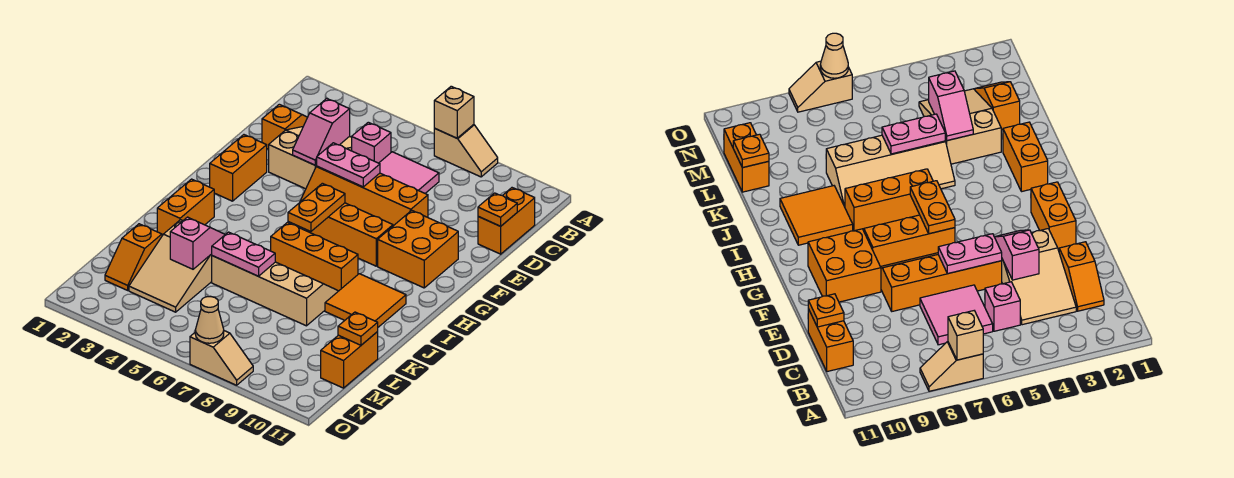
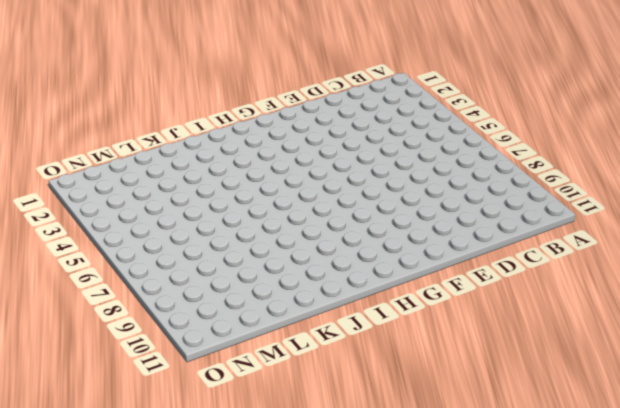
none -> tan 1x2 slope [434,125,498,177]
none -> orange 1x2 slope [262,104,308,149]
none -> tan 2x3 slope [269,127,352,189]

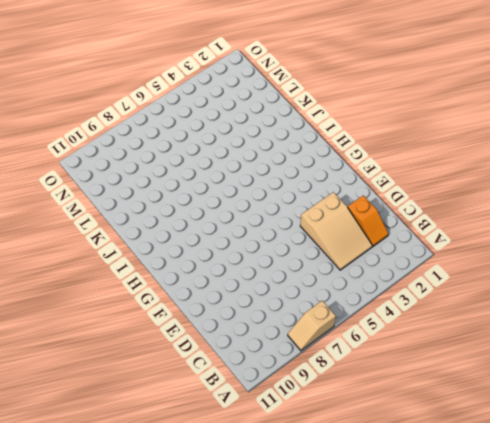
none -> pink 1x1 brick [352,122,391,163]
none -> pink 2x2 tile [379,152,439,193]
none -> orange 1x2 brick [478,188,535,254]

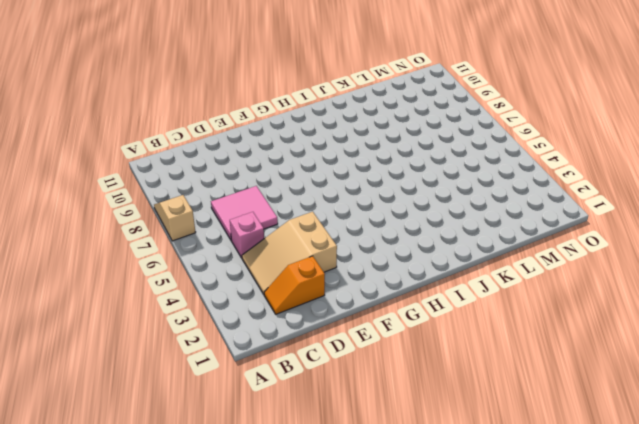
none -> orange 1x2 brick [478,188,535,254]
none -> orange 2x4 slope [300,166,428,226]
none -> orange 1x2 brick [210,135,267,201]

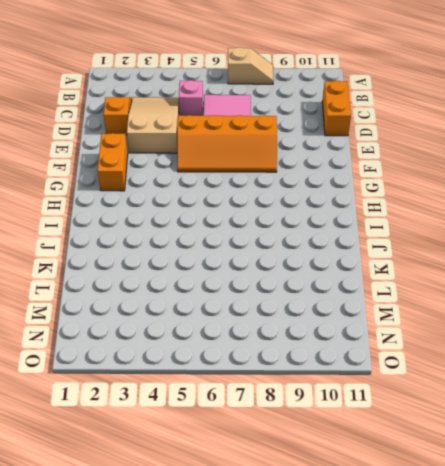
none -> orange 2x2 brick [378,210,458,288]
none -> orange 1x3 brick [306,203,393,266]
none -> orange 1x2 brick [157,179,214,236]

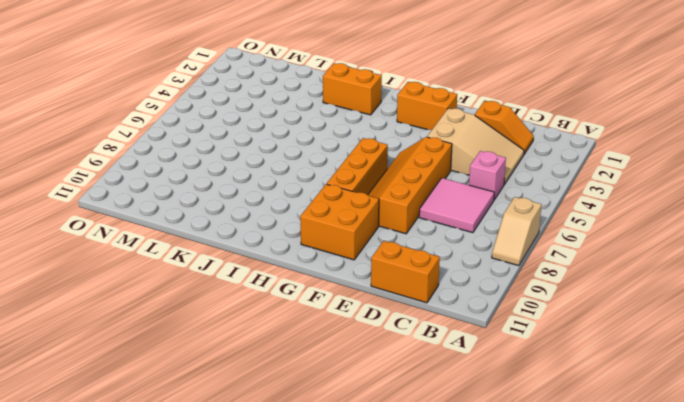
none -> orange 1x3 brick [271,223,358,291]
none -> orange 2x2 tile [325,274,406,327]
none -> tan 2x4 slope [212,256,338,326]

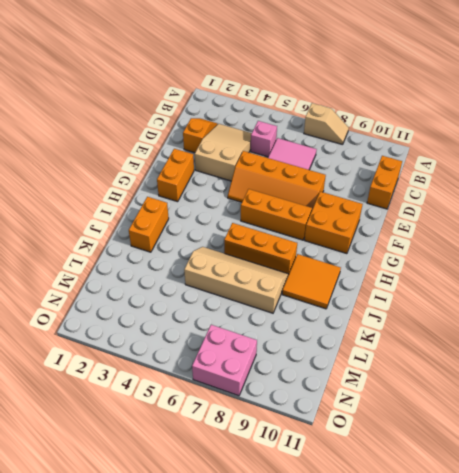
pink 2x2 brick [192,325,257,396] -> tan 1x2 slope [190,331,253,385]
none -> tan 2x3 slope [129,220,212,312]
none -> orange 1x2 slope [105,224,162,290]
none -> orange 1x2 brick [321,332,378,388]

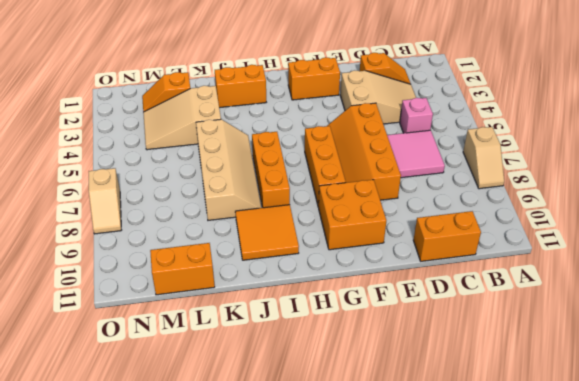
none -> tan 1x1 brick [434,86,474,138]
none -> pink 1x2 slope [293,99,350,165]
none -> orange 1x1 plate [478,193,517,226]

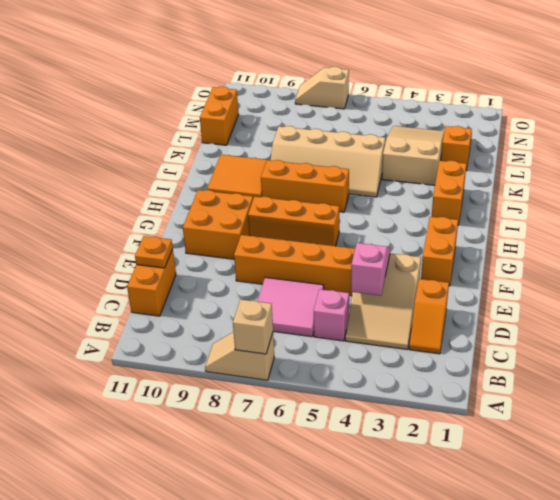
none -> pink 1x2 plate [316,143,380,187]
none -> orange 1x2 plate [288,183,345,232]
none -> pink 1x2 slope [170,217,225,269]

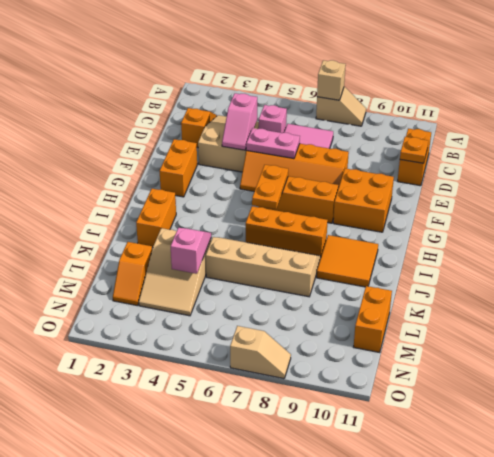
none -> pink 1x2 plate [212,232,275,276]
none -> orange 1x1 plate [338,312,378,345]
none -> tan 1x1 cone [195,296,224,343]

